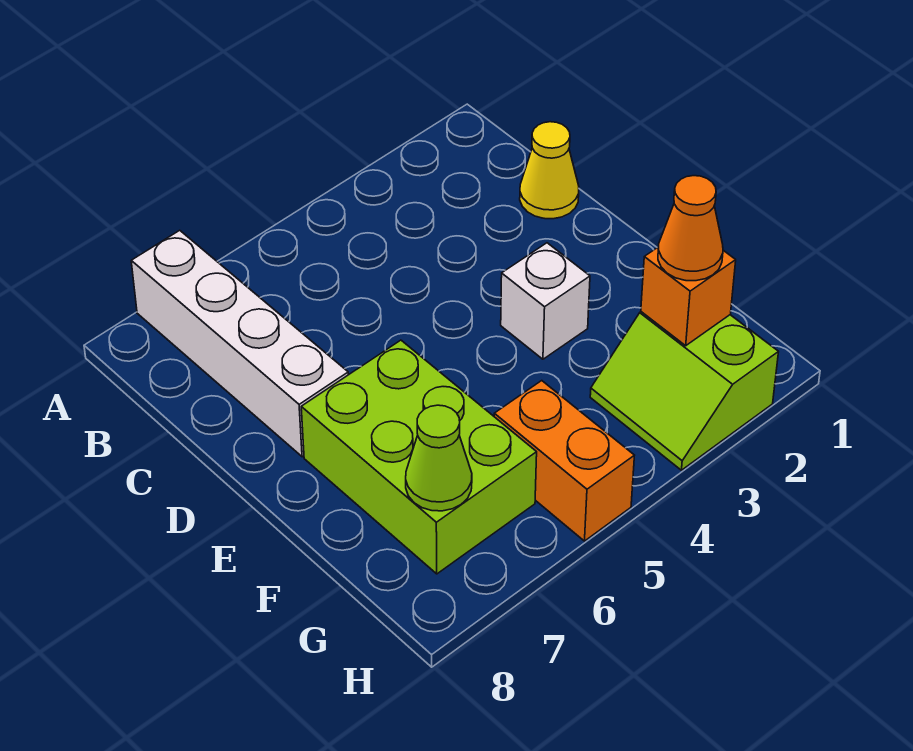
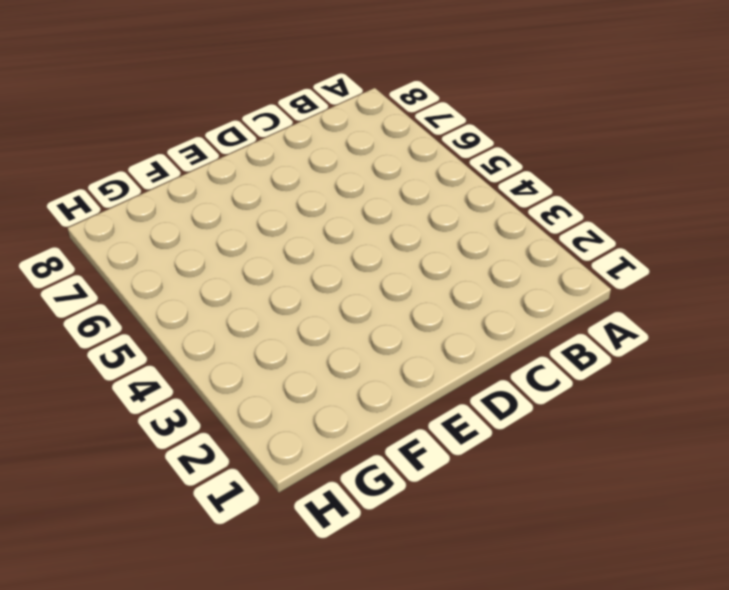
none -> white 1x4 brick [131,230,348,457]
none -> yellow 1x1 cone [520,122,579,219]

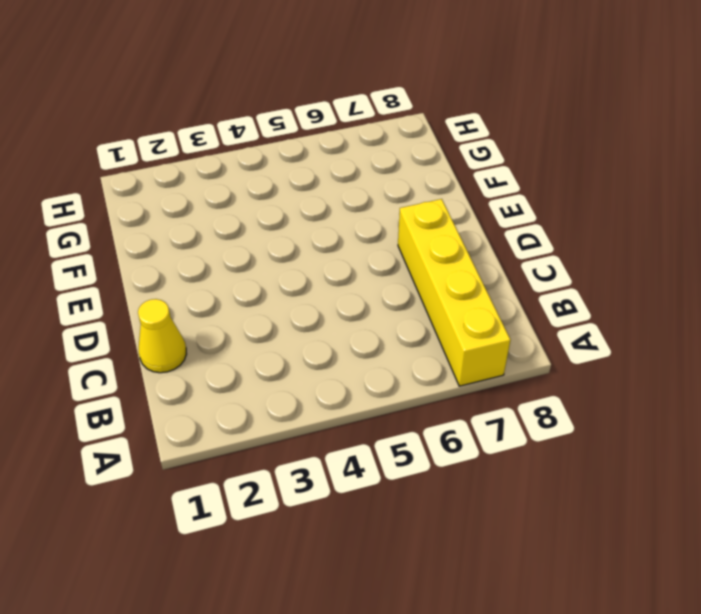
yellow 1x4 brick [398,199,510,386] -> white 1x4 brick [131,230,348,457]
none -> white 1x1 brick [501,243,590,359]
none -> lime 2x3 brick [301,340,537,574]

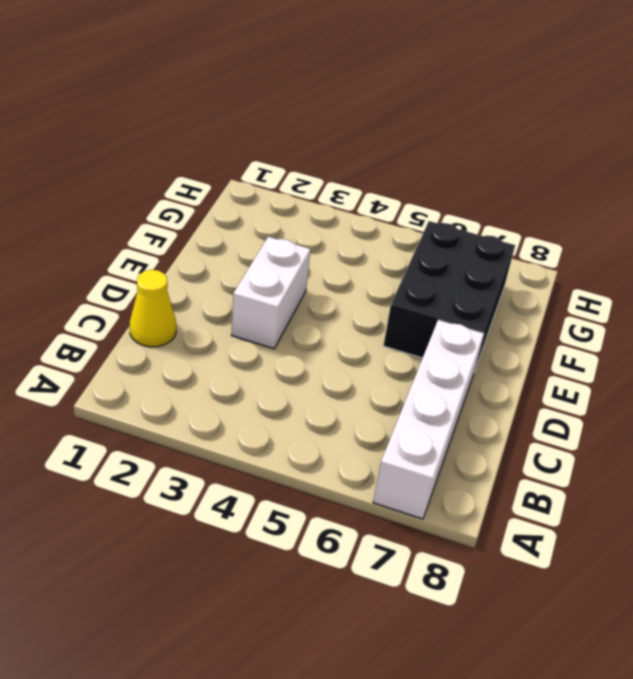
white 1x2 brick [231,237,310,349] -> white 1x1 brick [501,243,590,359]
black 2x3 brick [384,221,515,369] -> lime 2x3 brick [301,340,537,574]
none -> lime 2x2 slope [590,312,778,470]
none -> orange 1x2 brick [494,381,634,541]

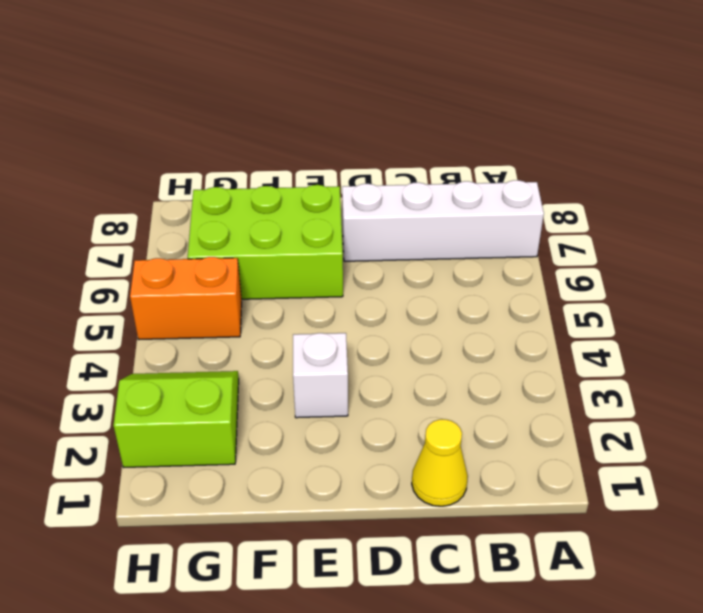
none -> orange 1x1 brick [641,247,736,346]
none -> lime 1x1 cone [406,405,472,511]

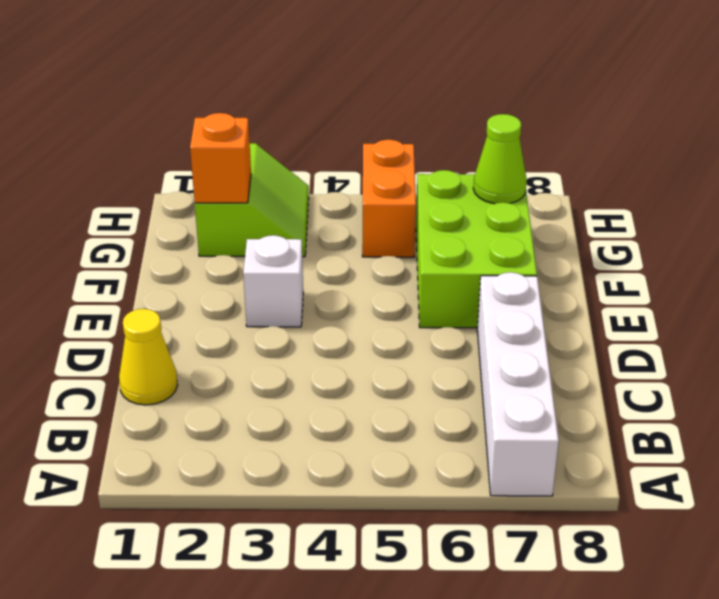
none -> orange 1x1 cone [658,176,723,281]

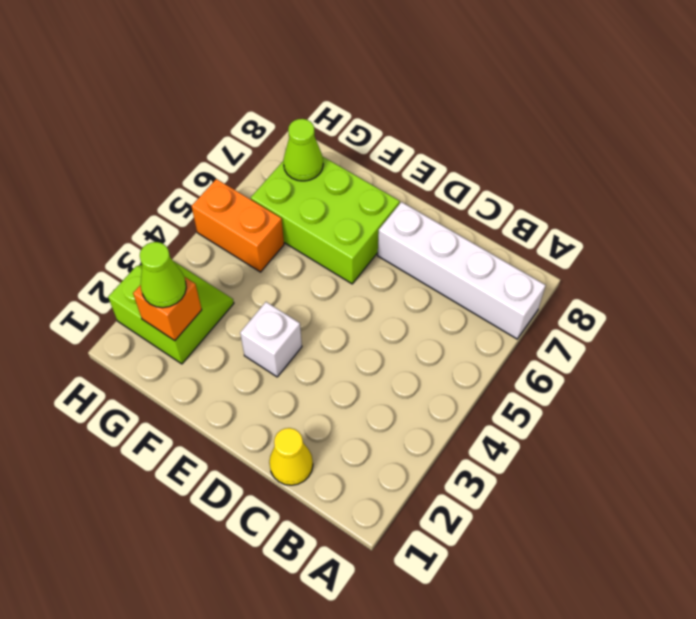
lime 1x1 cone [140,242,186,308] -> orange 1x1 cone [658,176,723,281]

